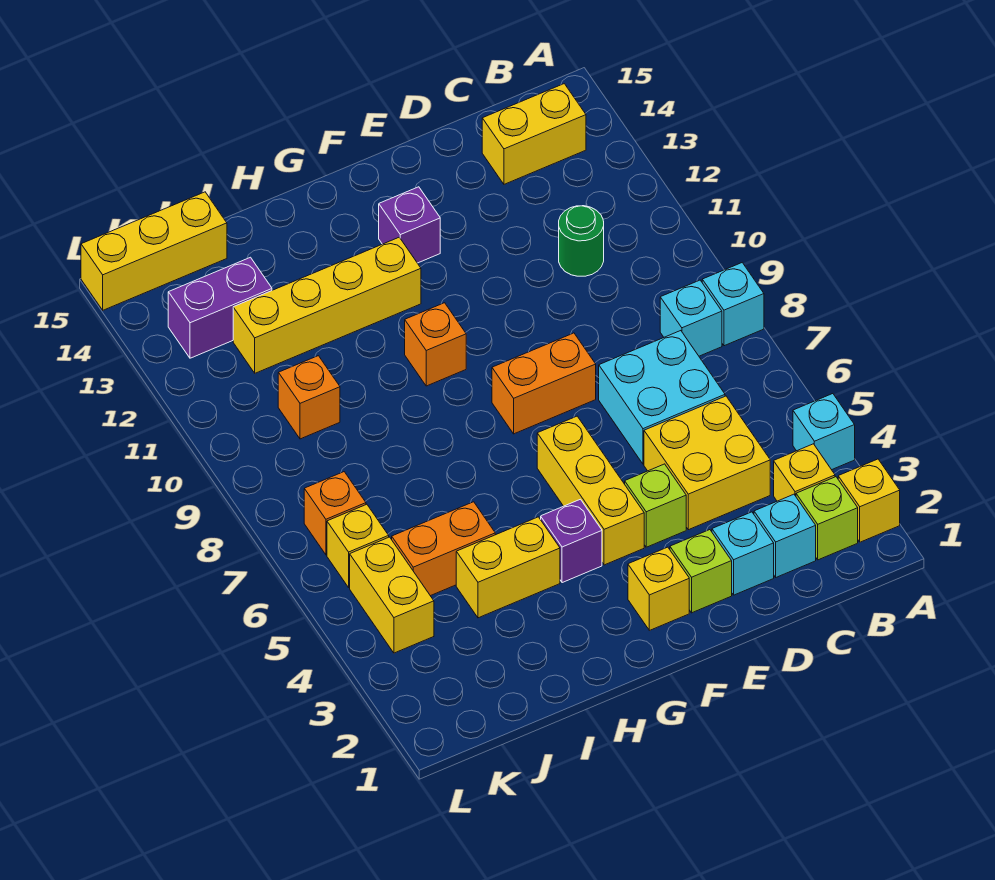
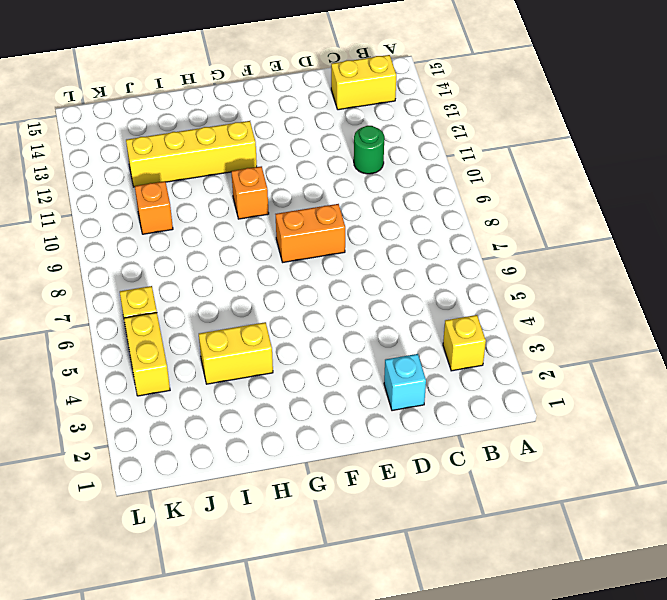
none -> yellow 1x1 brick [838,459,900,542]
none -> cyan 1x1 brick [793,394,855,470]
none -> cyan 1x1 brick [702,263,764,346]

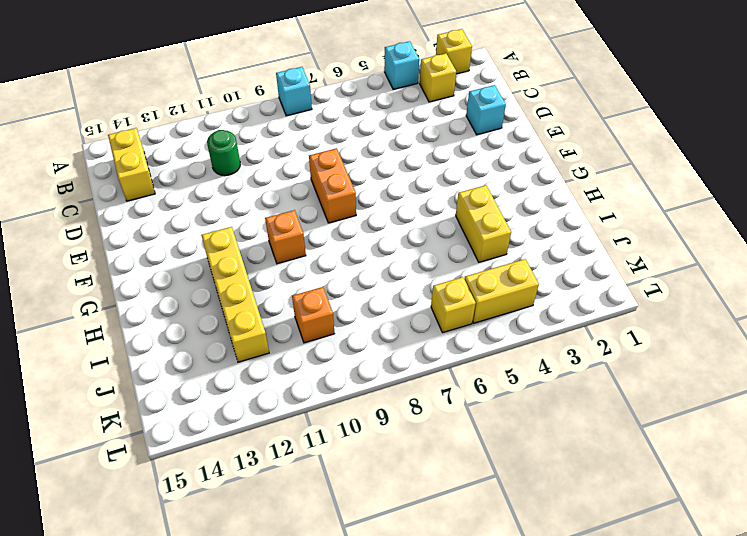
none -> lime 1x1 brick [796,477,858,560]
none -> cyan 1x1 brick [660,280,722,356]
none -> cyan 1x1 brick [754,494,816,577]

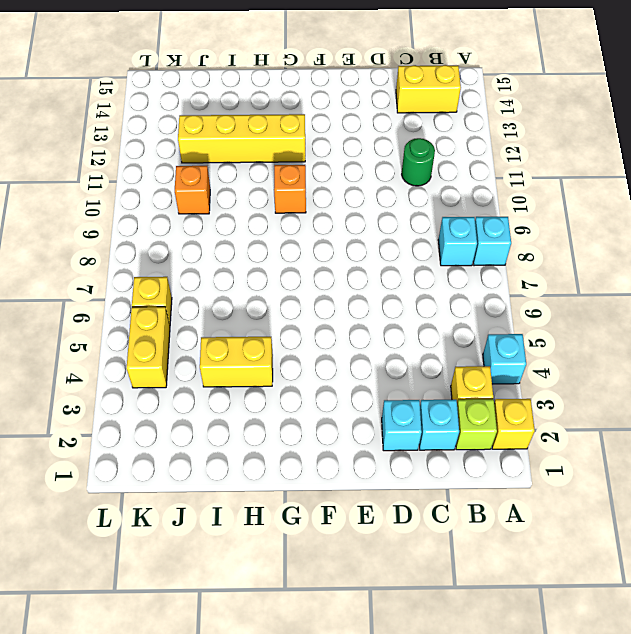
none -> yellow 2x2 brick [644,396,770,530]
none -> cyan 2x2 brick [599,331,725,464]
none -> lime 1x1 brick [670,530,732,613]

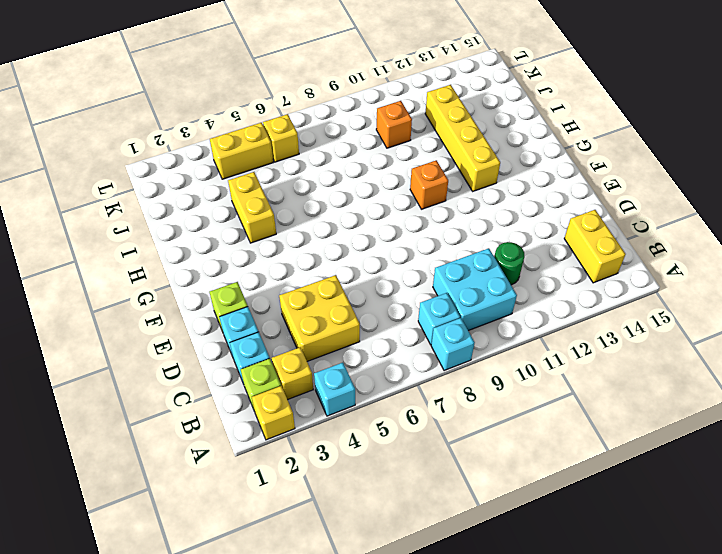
cyan 2x2 brick [433,248,517,331] -> cyan 2x2 brick moved to [599,331,725,464]
none -> lime 1x1 brick [625,464,686,547]
none -> orange 1x2 brick [492,333,596,434]
none -> yellow 1x1 brick [628,547,689,630]

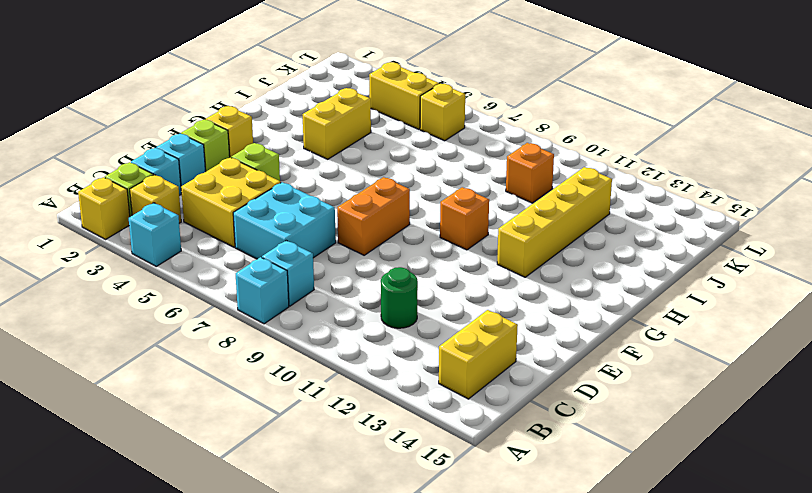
none -> yellow 1x3 brick [537,416,644,565]
none -> purple 1x1 brick [379,187,440,263]
none -> purple 1x1 brick [541,499,602,583]

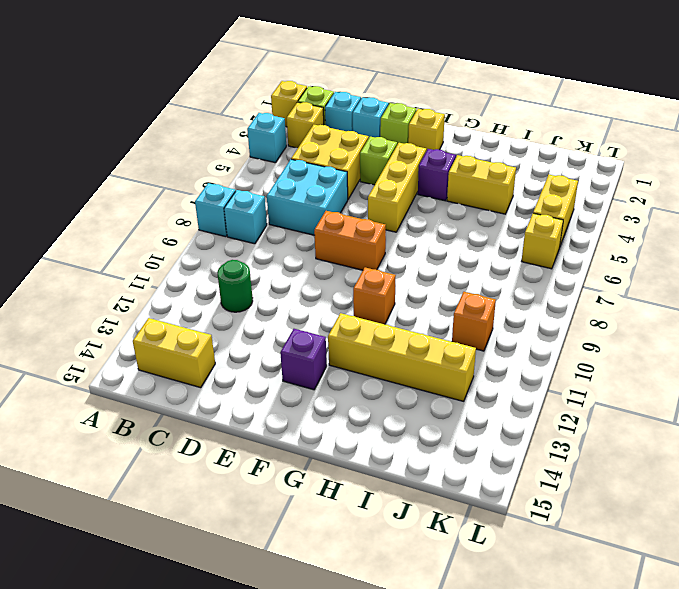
none -> orange 1x2 brick [392,502,495,596]
none -> purple 1x2 brick [168,257,272,358]
none -> yellow 1x3 brick [81,192,227,310]

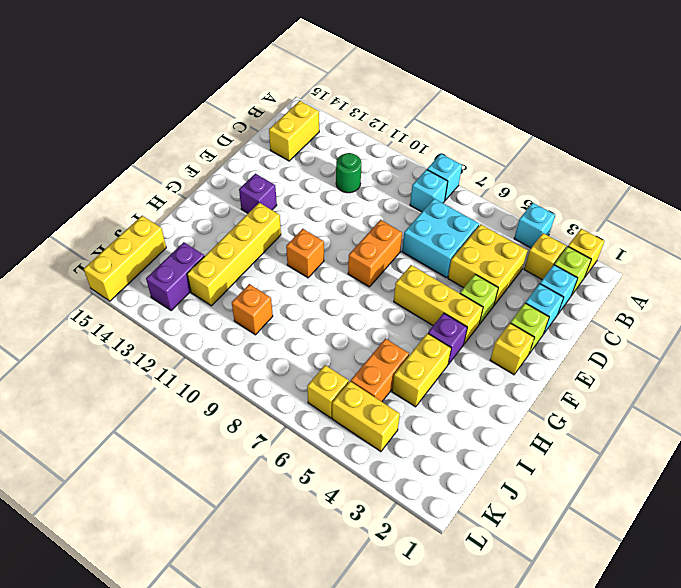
none -> orange 1x1 brick [304,472,366,555]

